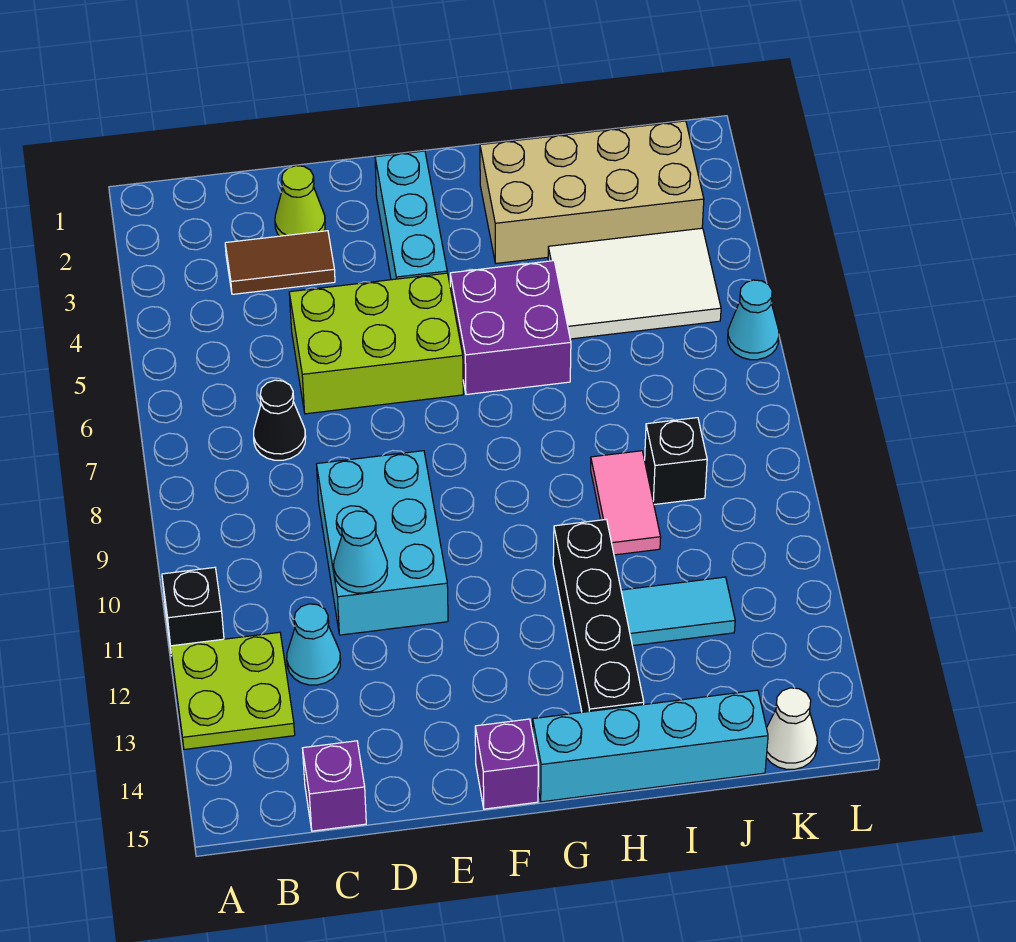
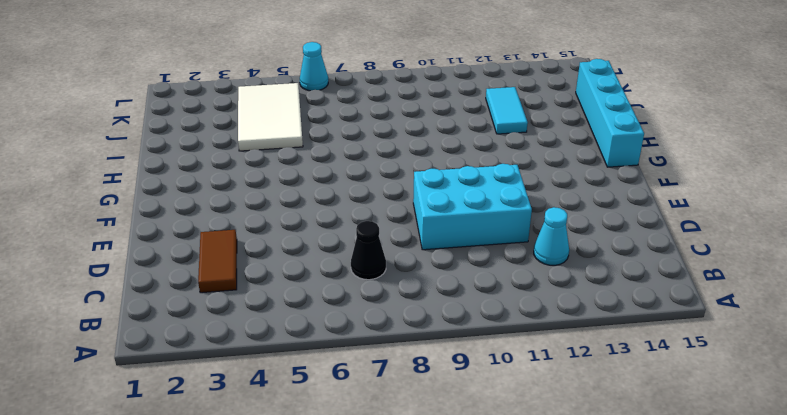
none -> black 1x1 brick [162,567,224,648]
none -> lime 2x2 plate [171,632,295,750]
none -> purple 1x1 brick [303,741,366,831]

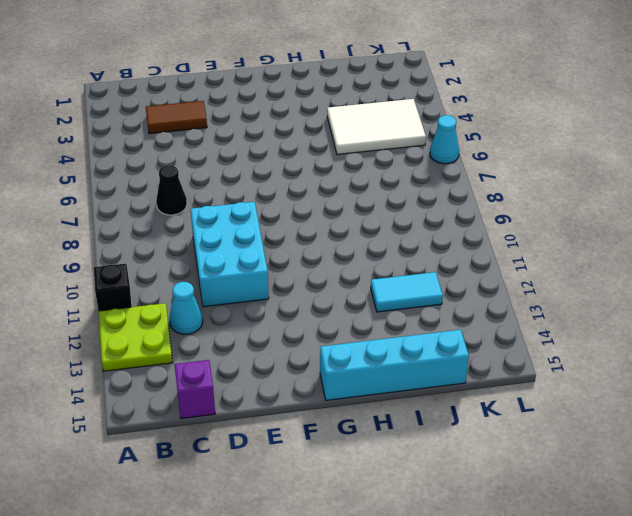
none -> lime 1x1 cone [275,166,325,236]
none -> lime 2x3 brick [289,273,463,414]
none -> cyan 1x3 brick [375,151,447,280]

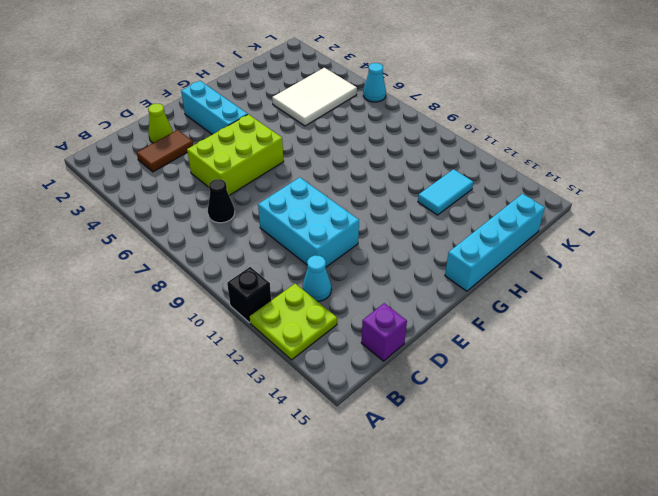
none -> purple 1x1 brick [475,719,538,809]
none -> purple 2x2 brick [450,261,571,395]
none -> tan 2x4 brick [480,121,704,263]

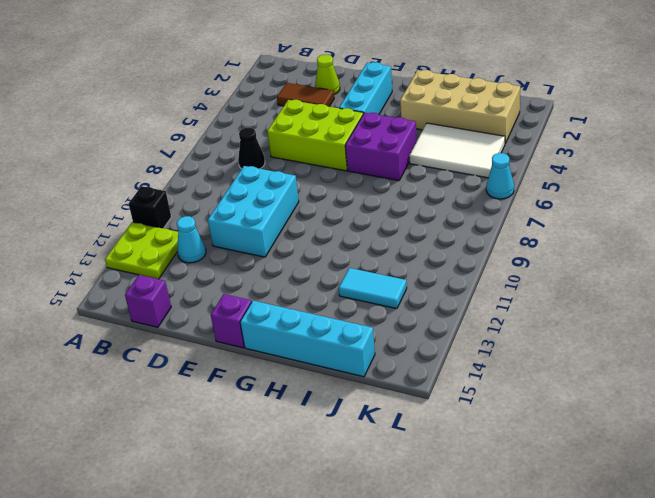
none -> black 1x4 brick [553,519,644,712]
none -> pink 1x2 tile [591,451,661,555]
none -> black 1x1 brick [645,418,707,505]

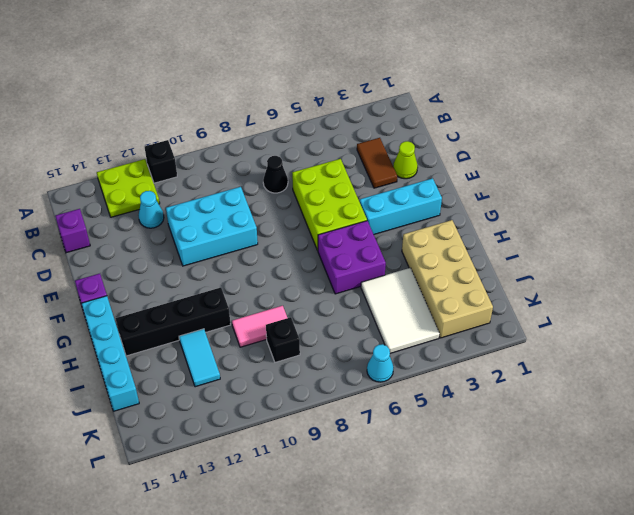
none -> white 1x1 cone [766,688,817,769]
none -> cyan 1x1 cone [334,511,388,593]

